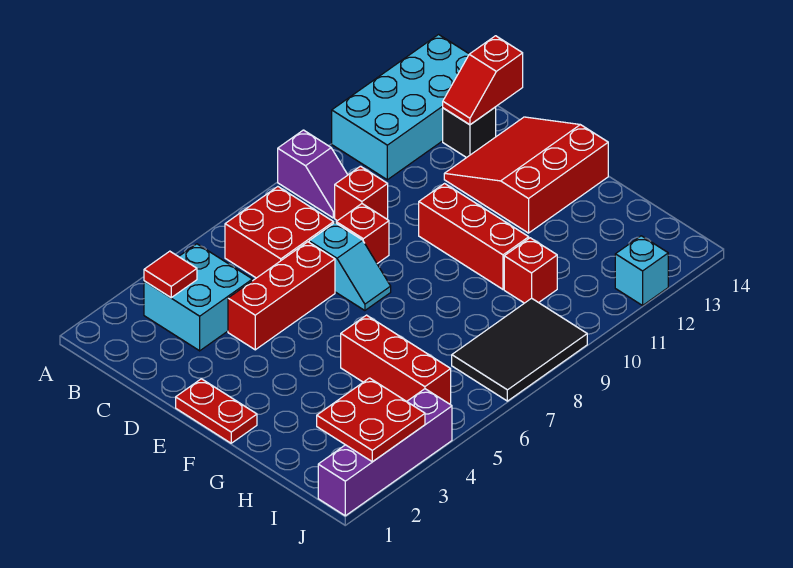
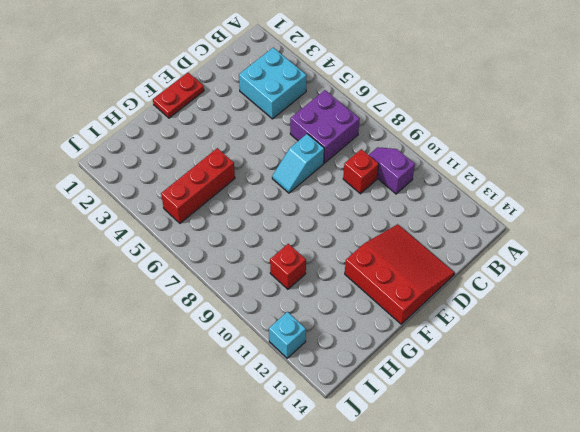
purple 2x2 brick [290,90,360,163] -> red 2x2 brick [225,187,334,278]
purple 1x2 slope [369,147,415,194] -> purple 1x2 slope turned to [278,130,348,218]
none -> cyan 2x4 brick [332,35,469,180]
none -> black 1x1 brick [443,107,496,158]
none -> red 1x3 brick [228,242,335,350]

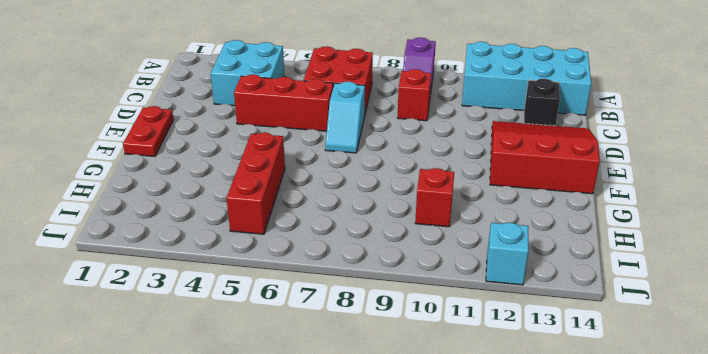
none -> red 1x1 brick [336,204,389,264]
none -> red 1x3 brick [419,184,529,289]
none -> black 2x3 tile [452,298,587,401]

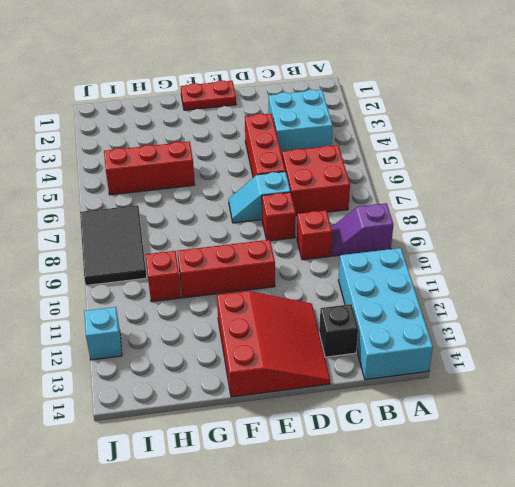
none -> purple 1x4 brick [318,389,452,516]
none -> red 1x1 tile [144,251,197,298]
none -> red 1x2 slope [443,36,523,125]

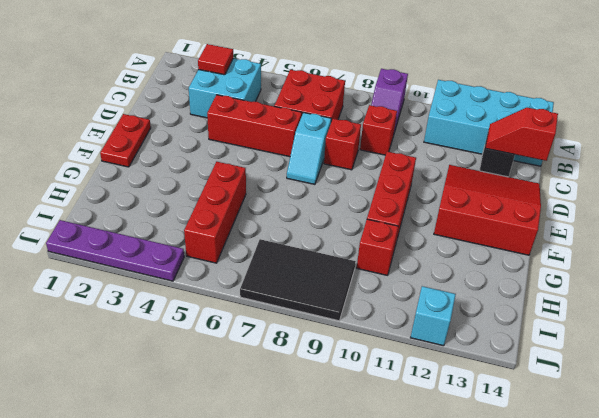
purple 1x4 plate [46,220,184,281] -> purple 1x4 brick [318,389,452,516]
none -> red 2x2 plate [317,378,425,462]

